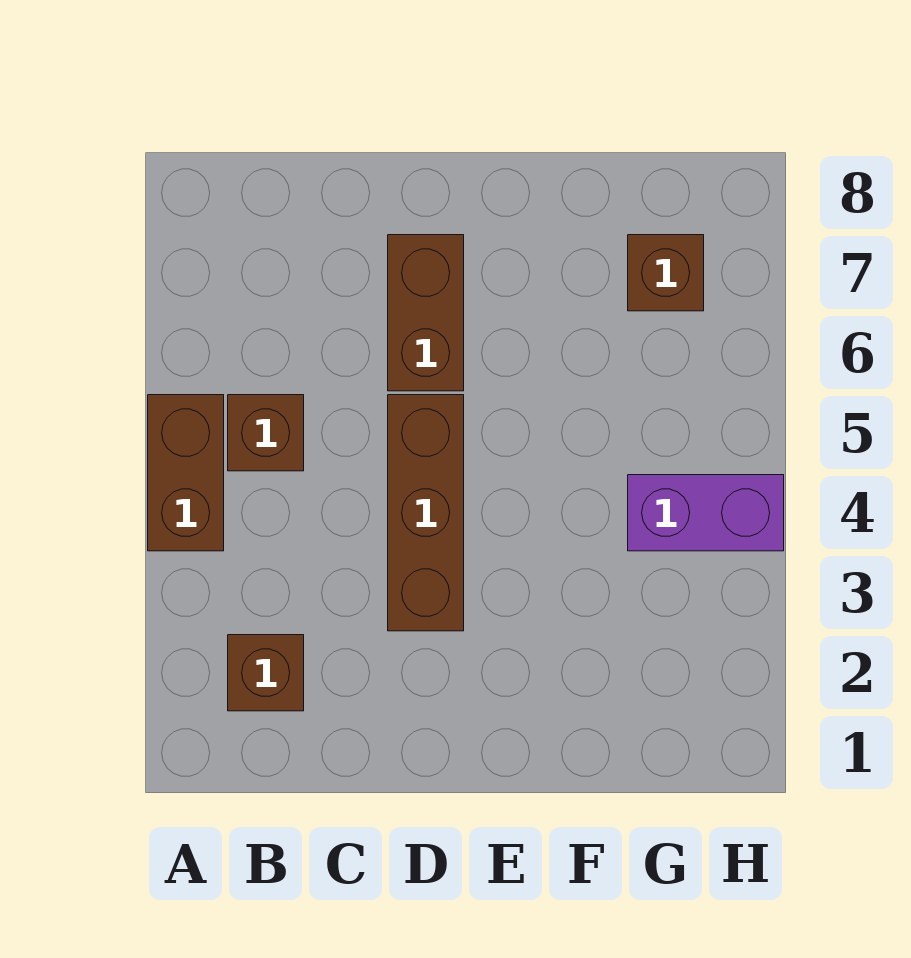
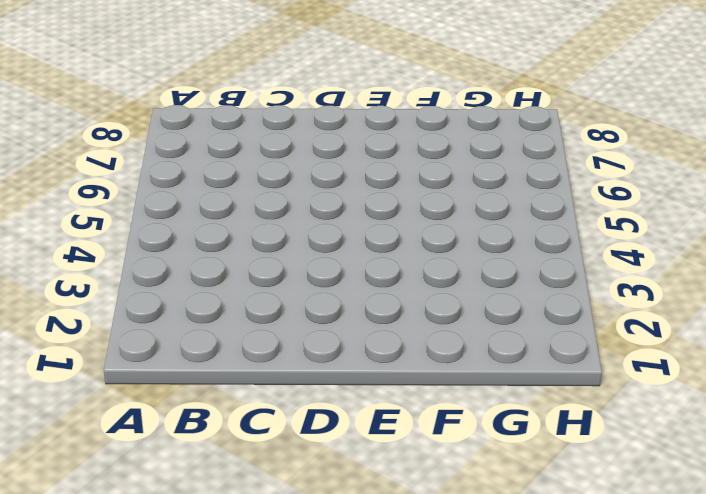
none -> brown 1x2 brick [148,395,224,551]
none -> brown 1x1 brick [228,635,304,711]

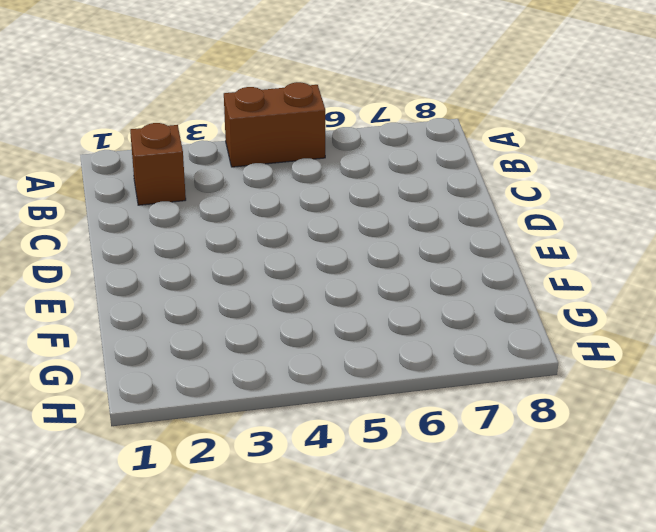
none -> brown 1x1 brick [228,395,304,471]
none -> brown 1x3 brick [388,395,464,631]

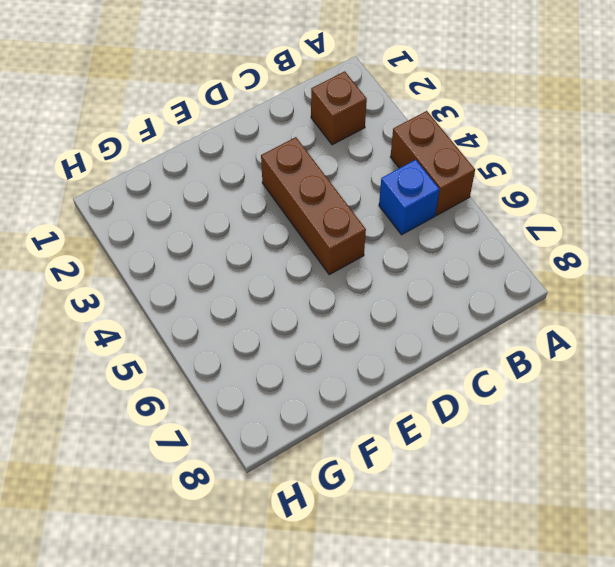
blue 1x1 brick [379,160,439,235] -> brown 1x1 brick [228,395,304,471]
none -> brown 1x2 brick [388,235,464,391]
none -> purple 1x2 brick [628,475,784,551]

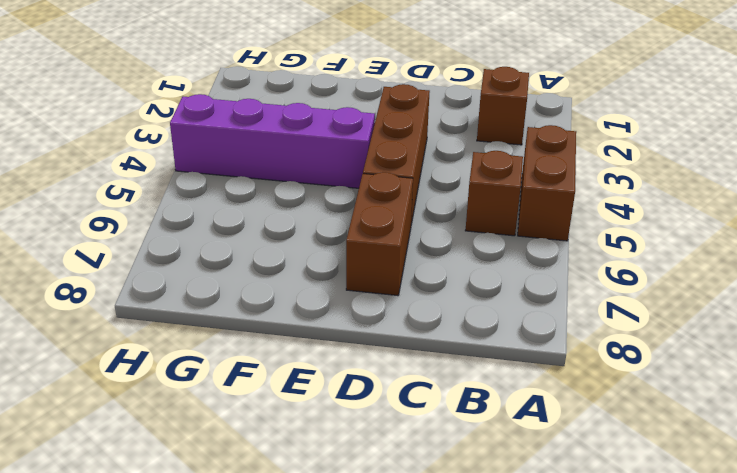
purple 1x4 brick [170,94,375,188] -> purple 1x2 brick [628,475,784,551]
none -> brown 1x1 brick [628,235,704,311]

